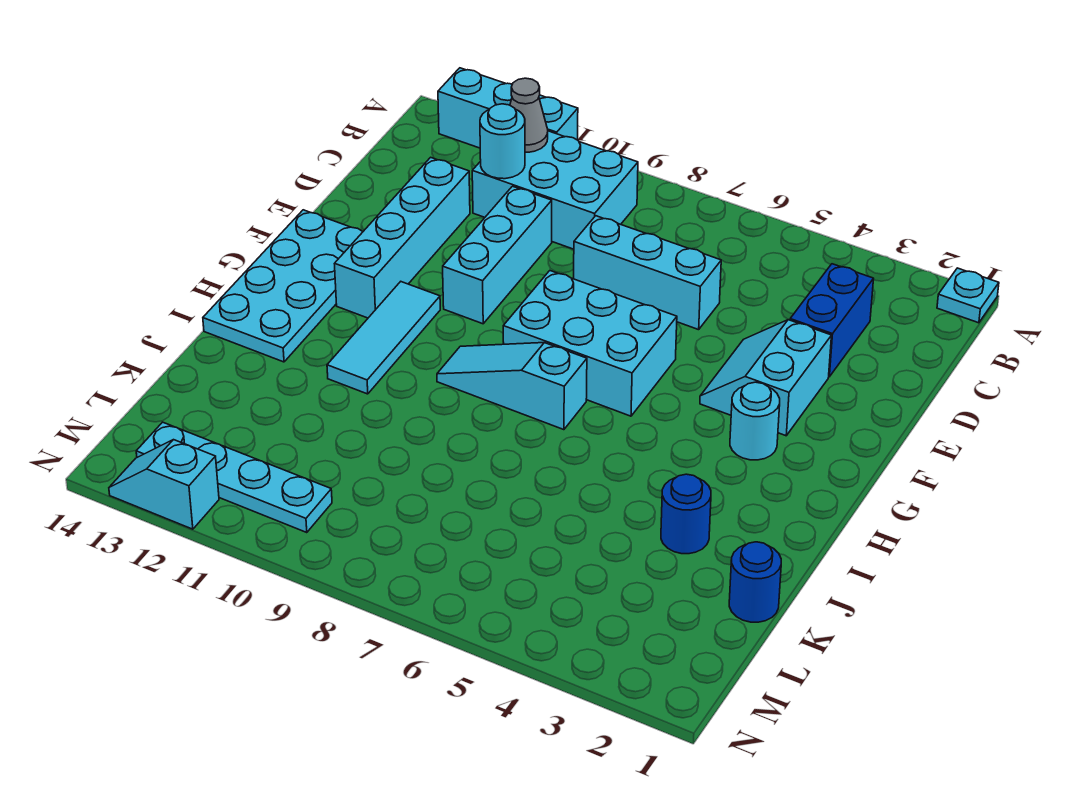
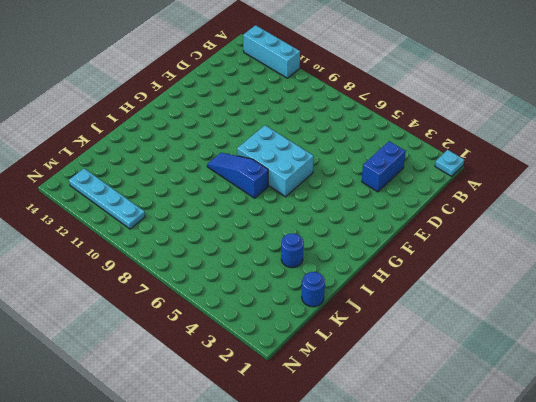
blue 1x3 slope [207,153,268,198] -> cyan 1x3 slope [437,343,587,430]
none -> cyan 2x3 brick [472,131,638,249]
none -> cyan 1x3 brick [574,216,721,330]
none -> cyan 1x3 brick [443,186,552,324]

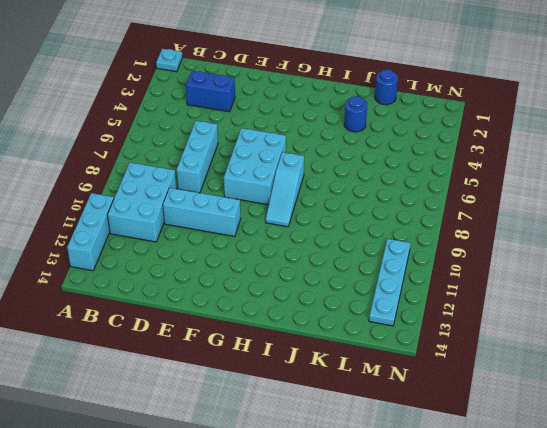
none -> cyan 1x4 brick [334,157,470,318]
none -> cyan 2x2 slope [700,320,831,436]
none -> cyan 2x4 plate [203,210,363,362]

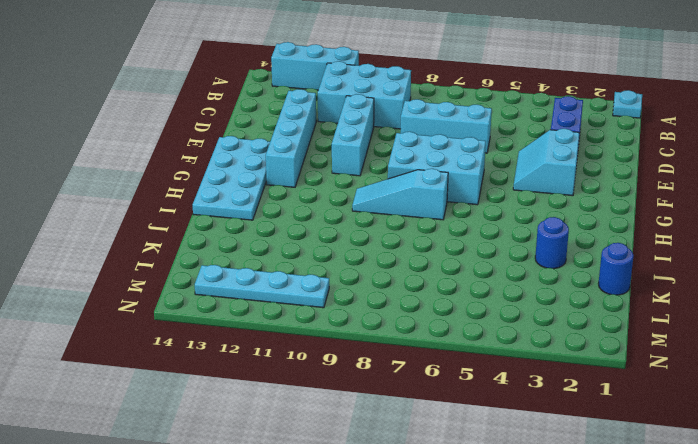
none -> cyan 1x1 round brick [730,382,780,460]
none -> cyan 1x3 tile [327,282,440,394]
none -> cyan 1x2 slope [109,440,219,529]

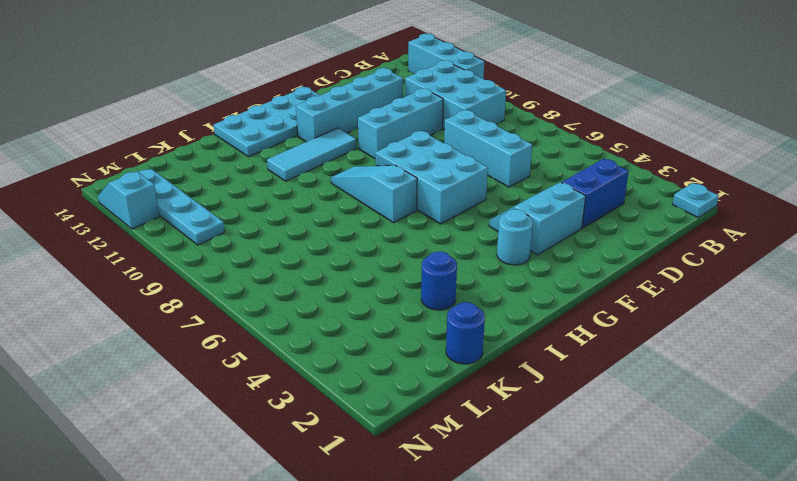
none -> grey 1x1 cone [510,78,548,152]
none -> cyan 1x1 round brick [480,104,525,179]

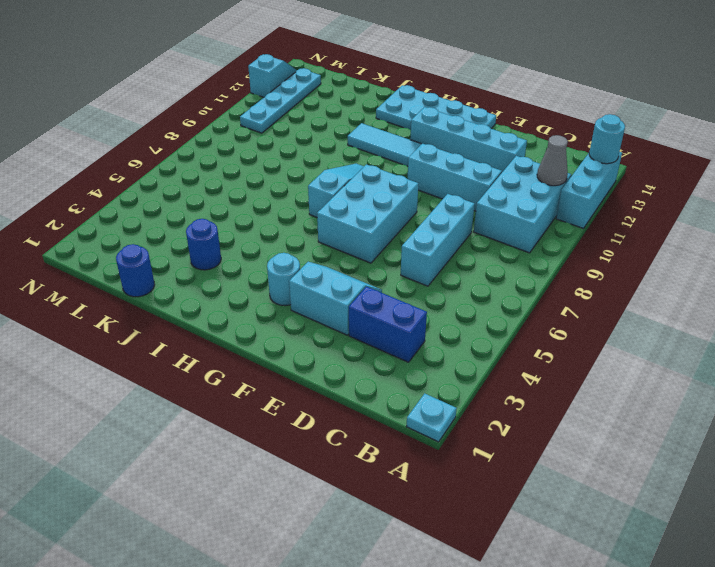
cyan 1x1 round brick [589,114,625,164] -> cyan 1x1 round brick moved to [480,104,525,179]

